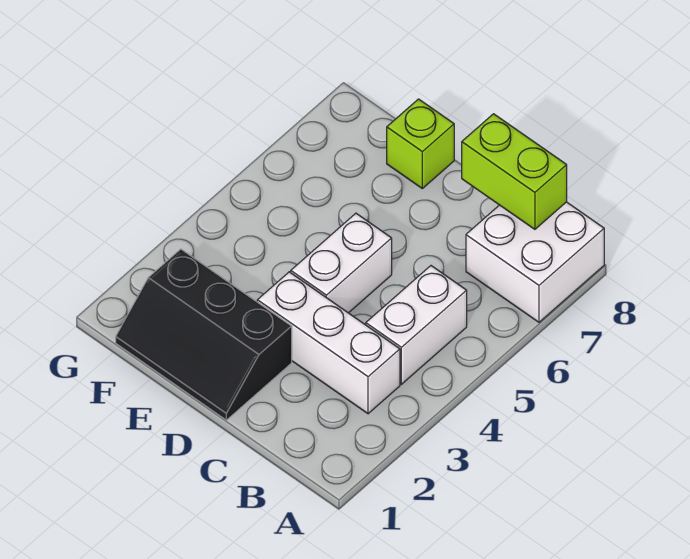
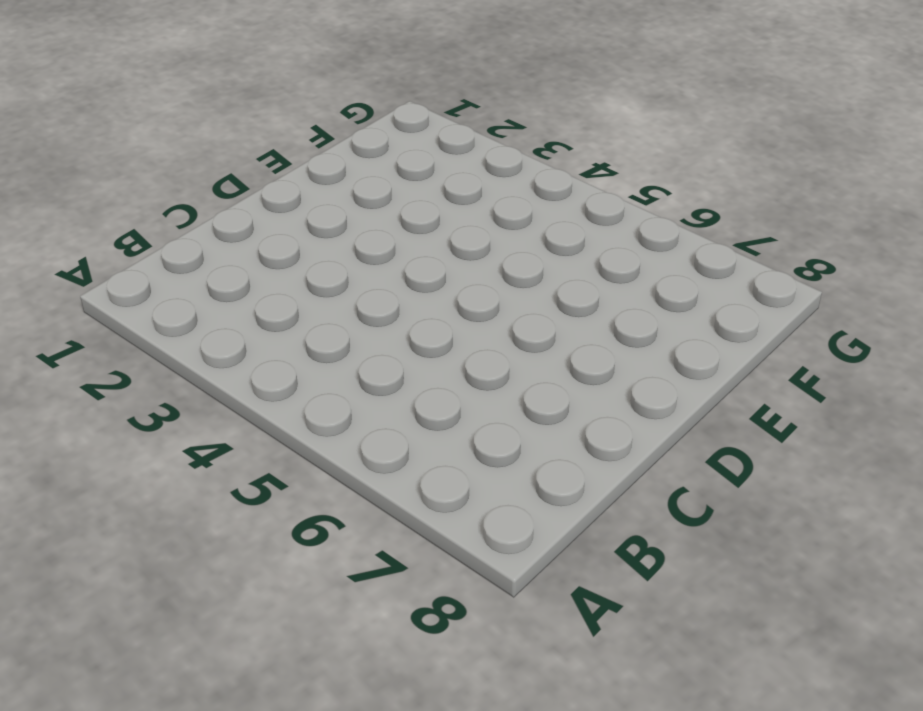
none -> white 2x2 brick [466,202,604,322]
none -> white 1x3 brick [257,272,400,414]

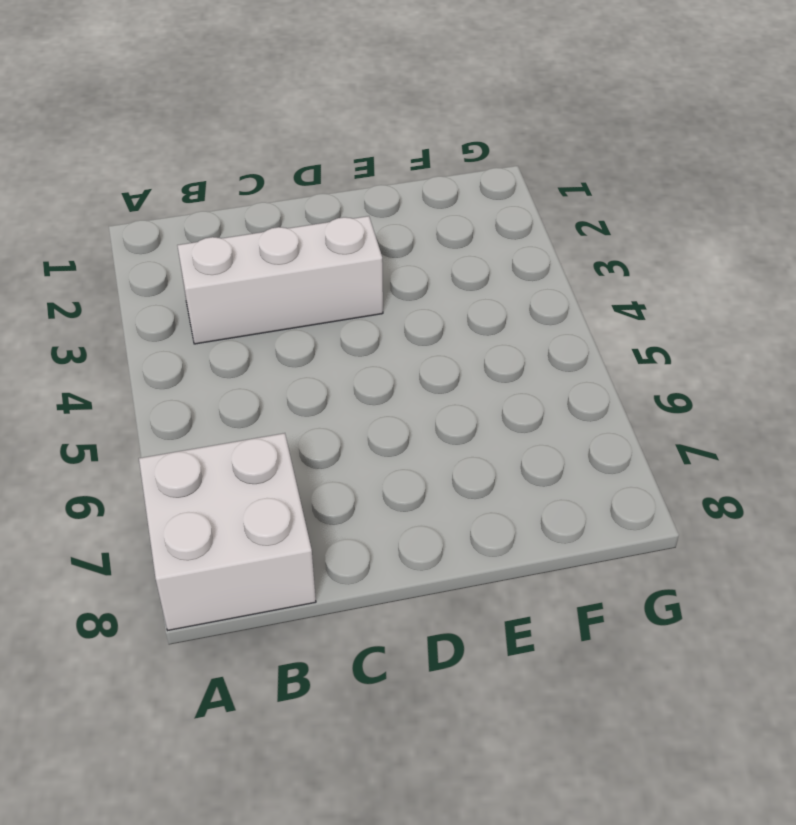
none -> white 1x2 brick [366,266,467,384]
none -> black 2x3 slope [116,249,292,420]

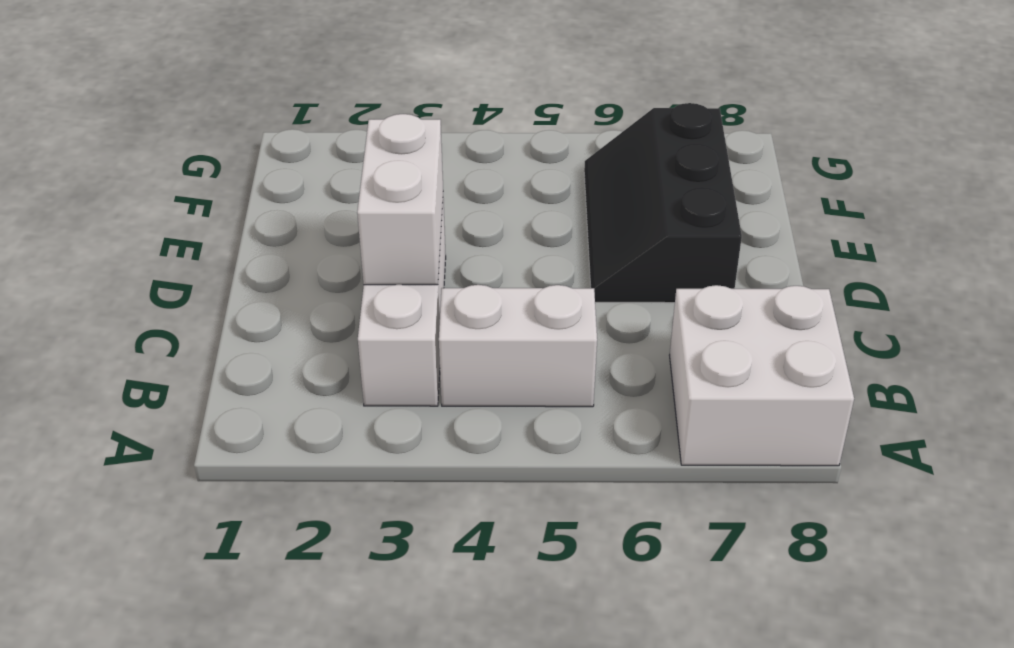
white 1x2 brick [357,114,443,285] -> white 1x2 brick turned to [291,213,392,313]
black 2x3 slope [584,103,742,303] -> black 2x3 slope moved to [116,249,292,420]
none -> lime 1x1 brick [387,99,454,188]
none -> lime 1x2 brick [462,114,567,229]

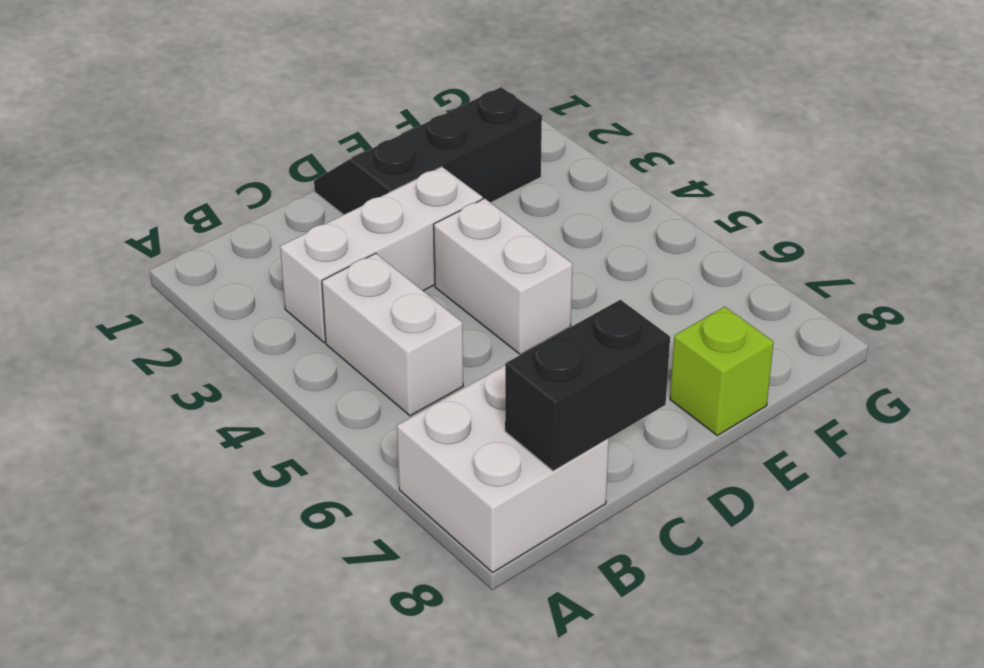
black 1x2 brick [505,300,670,471] -> lime 1x2 brick [462,114,567,229]

